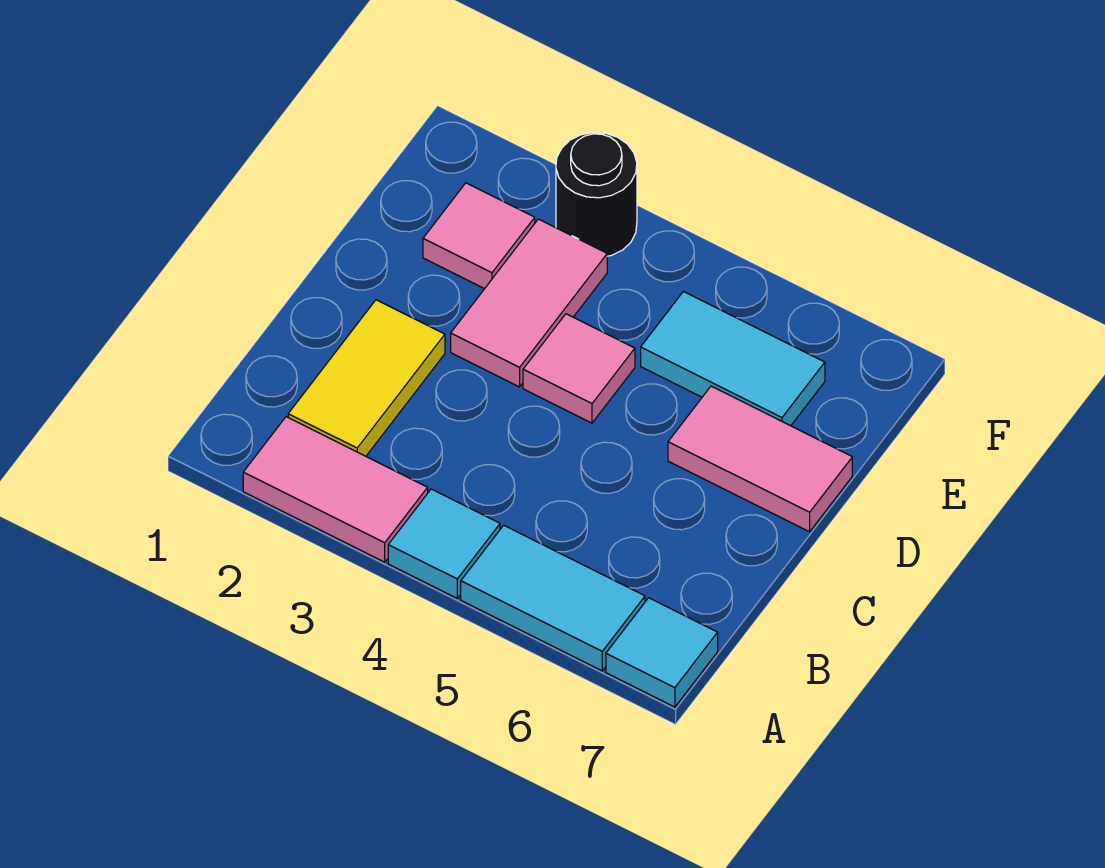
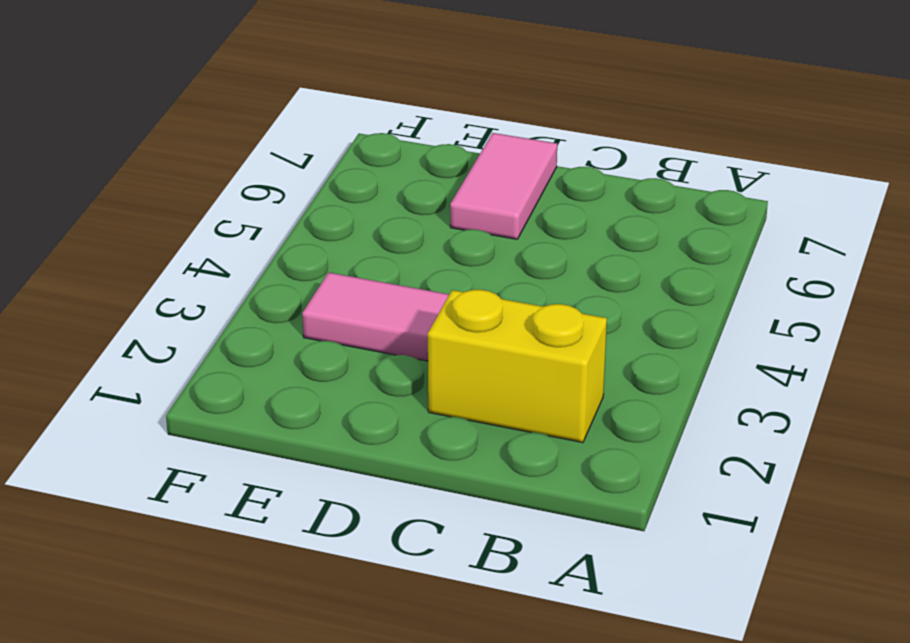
yellow 1x2 brick [428,290,607,443] -> yellow 1x2 tile [288,300,445,456]
none -> pink 1x2 tile [243,417,428,562]
none -> cyan 1x1 tile [388,489,500,598]

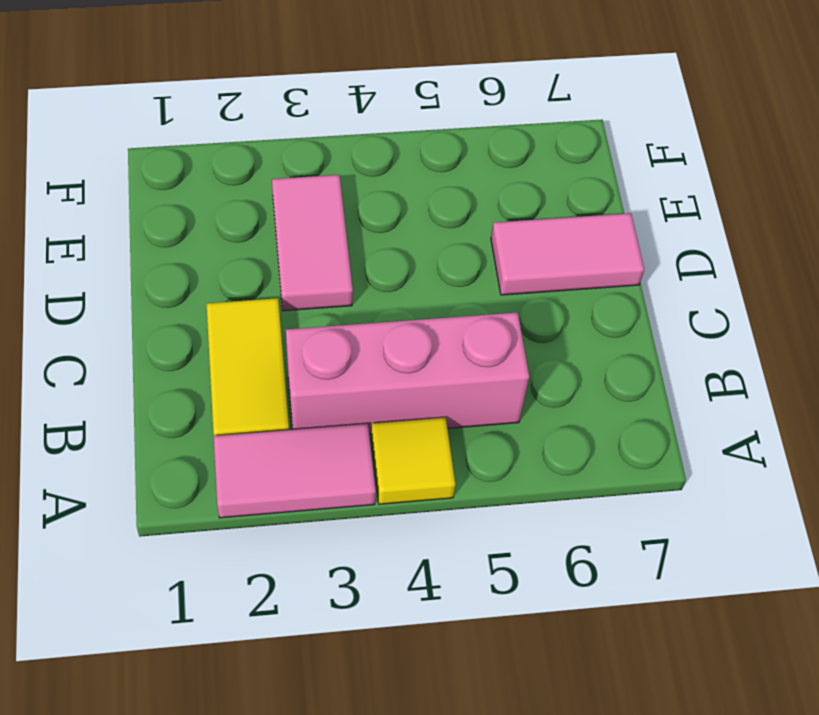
yellow 1x1 tile [371,418,455,504] -> cyan 1x1 tile [388,489,500,598]
pink 1x3 brick [286,312,529,435] -> none
none -> cyan 1x2 tile [461,525,645,671]
none -> cyan 1x1 tile [606,598,718,707]

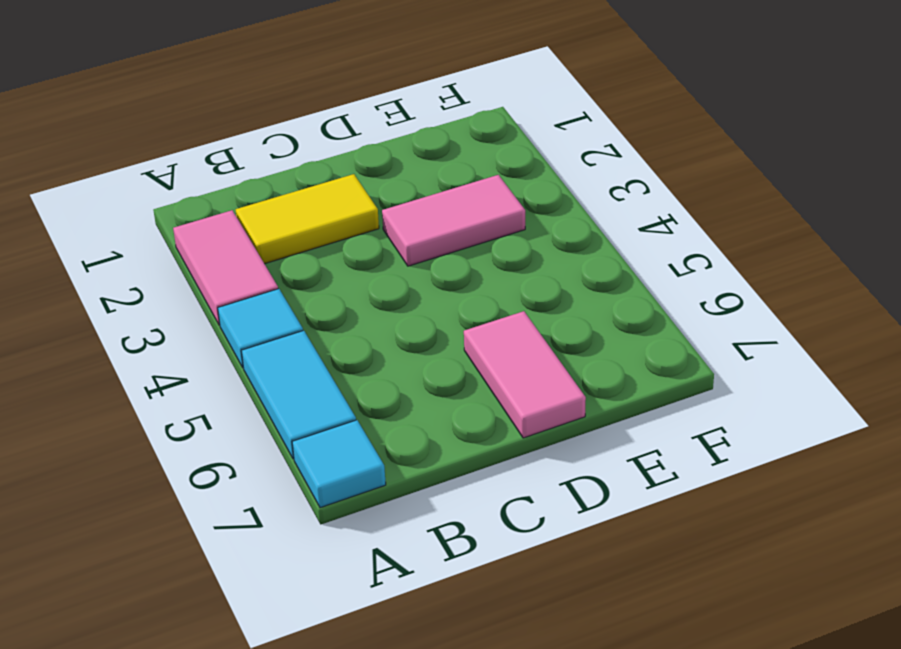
none -> pink 1x1 tile [523,314,635,423]
none -> pink 1x1 tile [423,183,535,289]

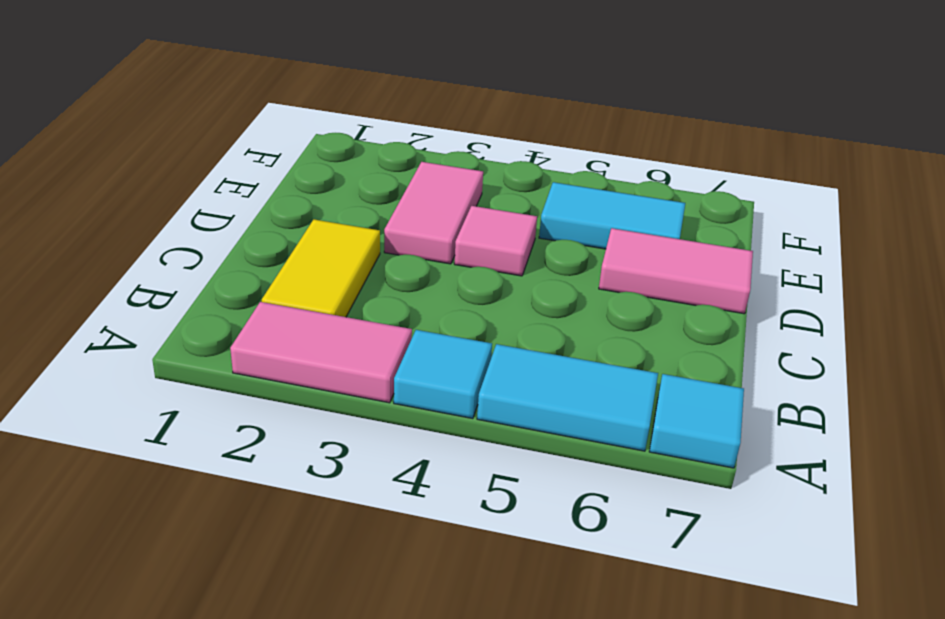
none -> pink 1x1 tile [423,183,535,289]
none -> black 1x1 round brick [556,133,637,256]

